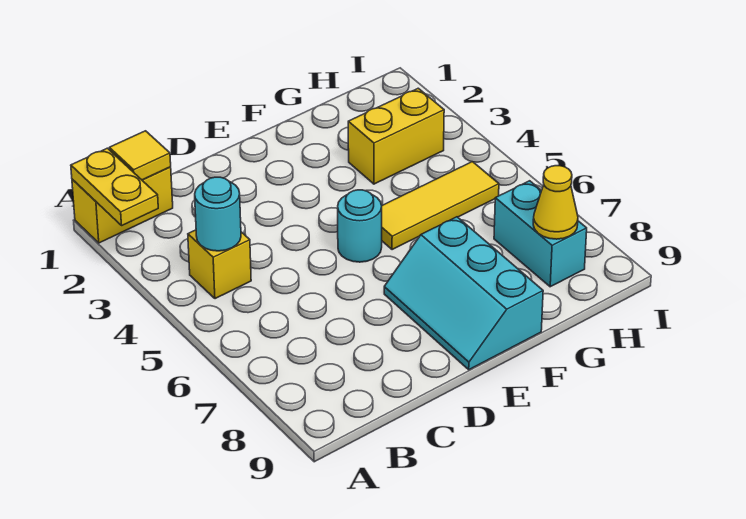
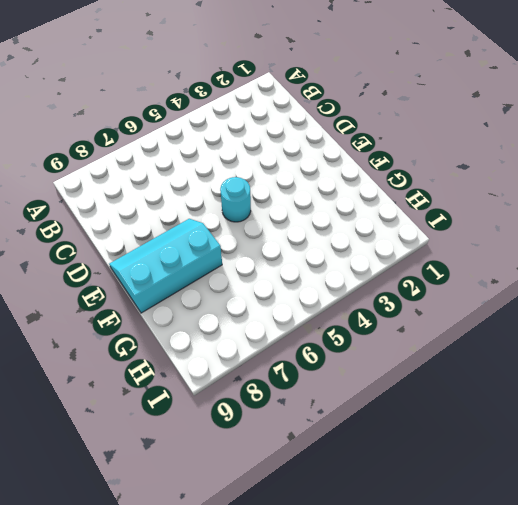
none -> yellow 1x2 brick [72,167,173,243]
none -> yellow 1x1 brick [188,230,251,299]

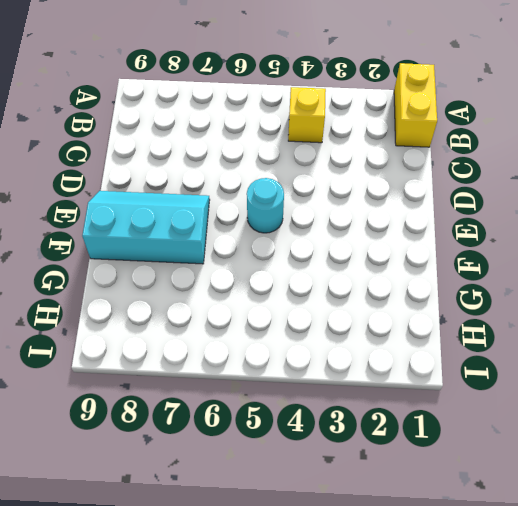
none -> yellow 1x3 tile [382,162,499,250]
none -> yellow 1x2 brick [348,88,444,184]

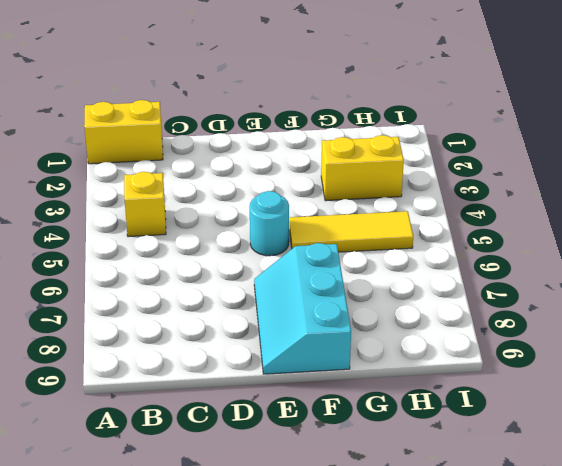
none -> cyan 1x2 brick [494,181,587,287]
none -> yellow 1x2 plate [71,148,158,225]

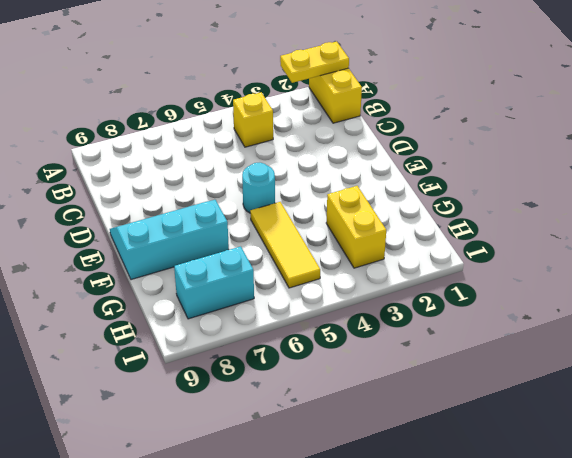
none -> yellow 1x1 tile [109,131,171,180]
none -> cyan 1x1 round brick [195,177,241,251]

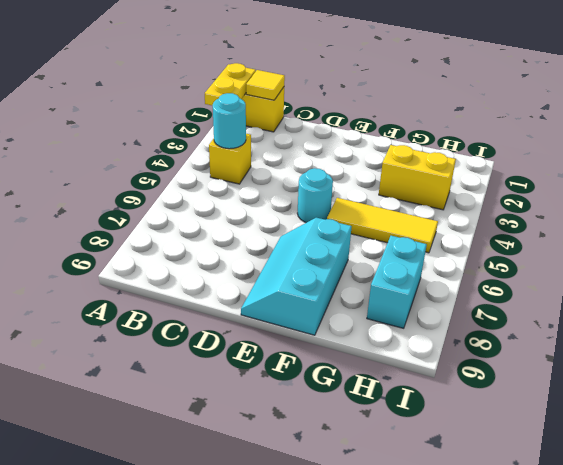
none -> yellow 1x1 cone [533,166,578,239]

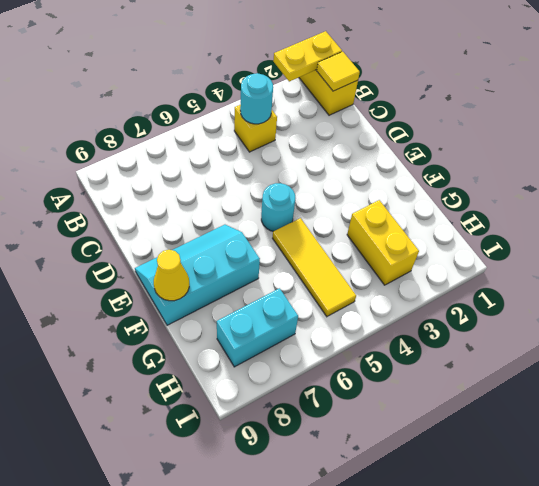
yellow 1x1 cone [154,250,189,301] -> yellow 1x1 cone moved to [533,166,578,239]

